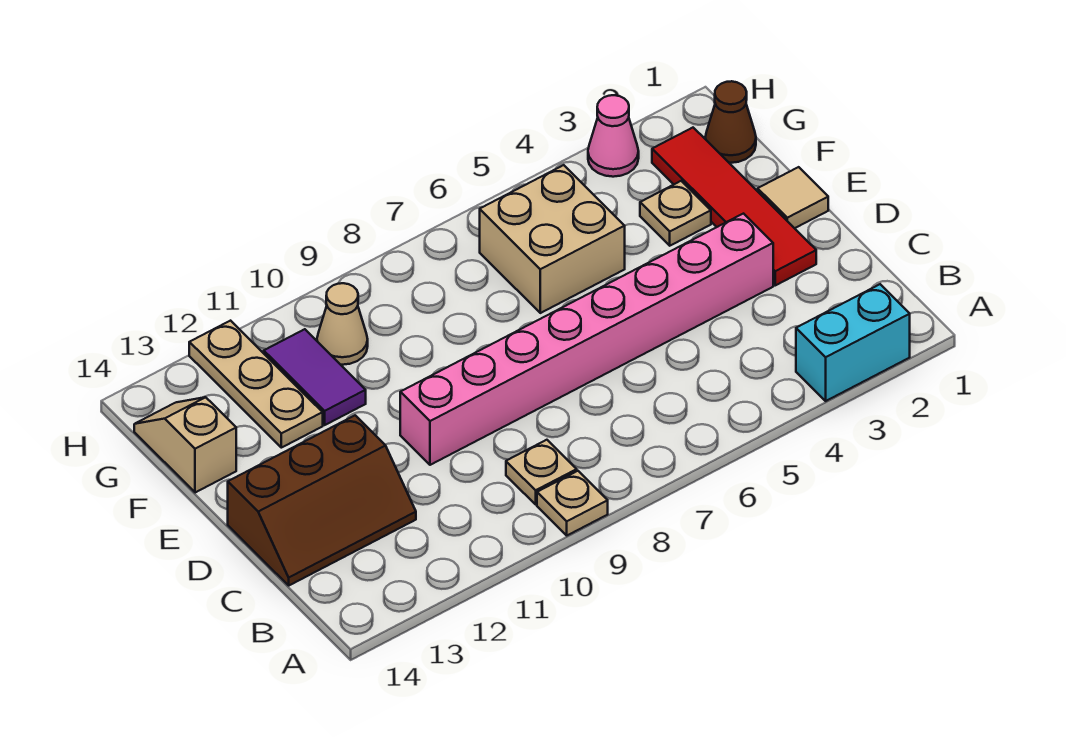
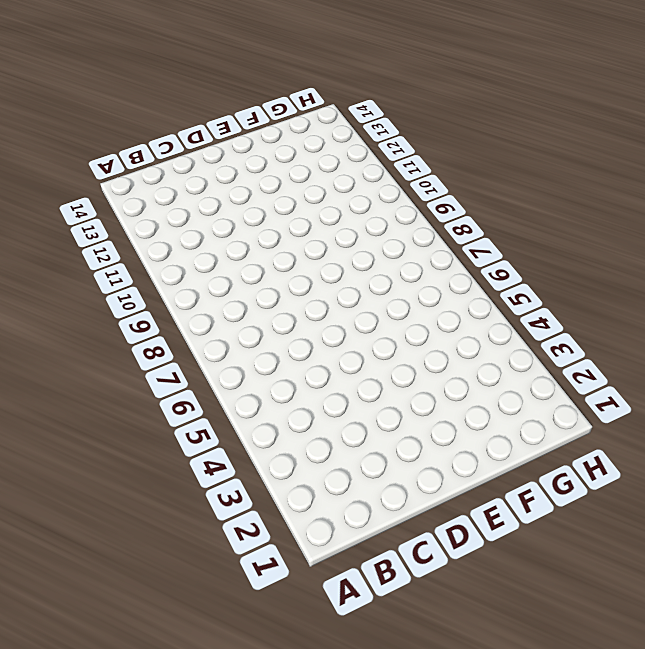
none -> cyan 1x2 brick [796,284,910,401]
none -> tan 1x1 plate [537,471,608,535]
none -> tan 1x1 plate [506,440,577,504]

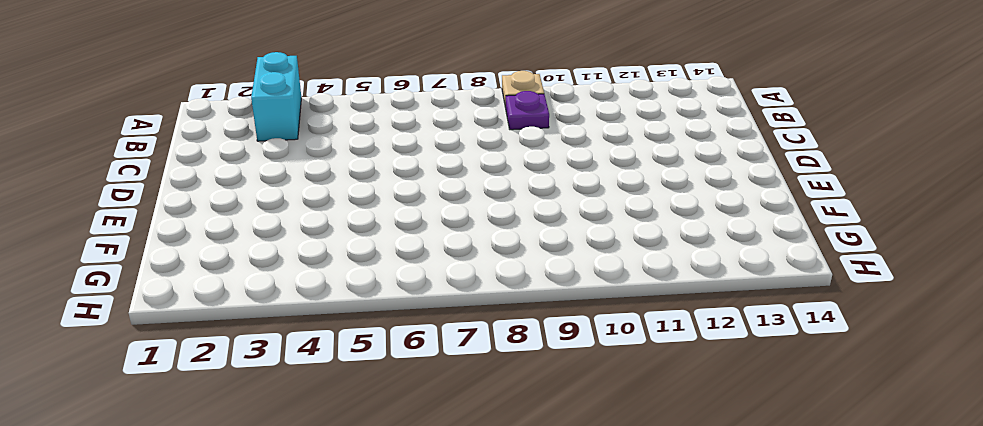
cyan 1x2 brick [251,52,301,141] -> cyan 1x2 brick turned to [796,284,910,401]
purple 1x1 plate [506,91,549,130] -> tan 1x1 plate [506,440,577,504]
none -> brown 2x3 slope [228,415,416,585]
none -> red 1x4 tile [652,128,816,285]
none -> pink 1x8 brick [400,214,773,465]

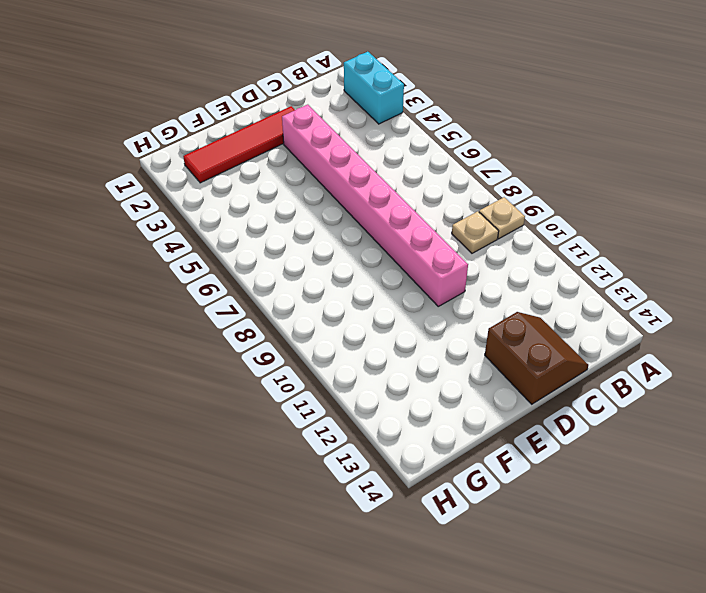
brown 2x2 slope [485,312,588,404] -> brown 2x3 slope [228,415,416,585]
none -> tan 1x1 tile [758,167,828,228]
none -> tan 1x1 plate [640,181,711,246]
none -> tan 2x2 brick [480,165,625,313]

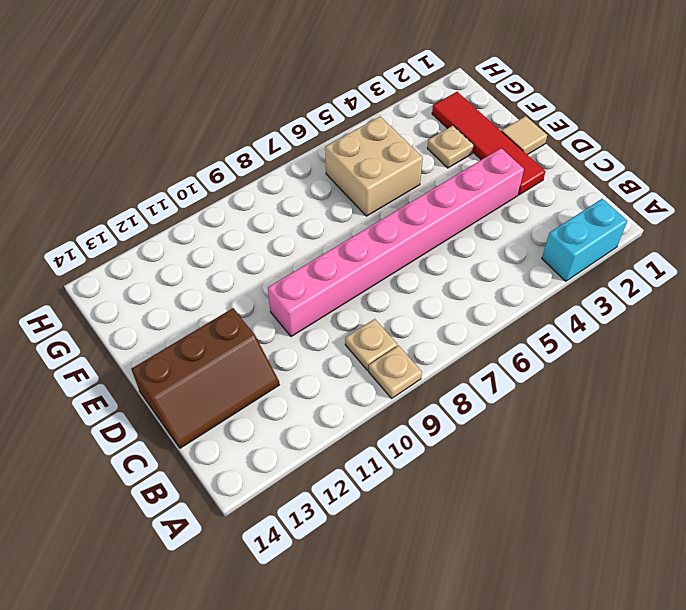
none -> purple 1x2 tile [264,329,366,425]
none -> tan 1x3 plate [189,321,323,448]
none -> tan 1x2 slope [134,397,236,493]

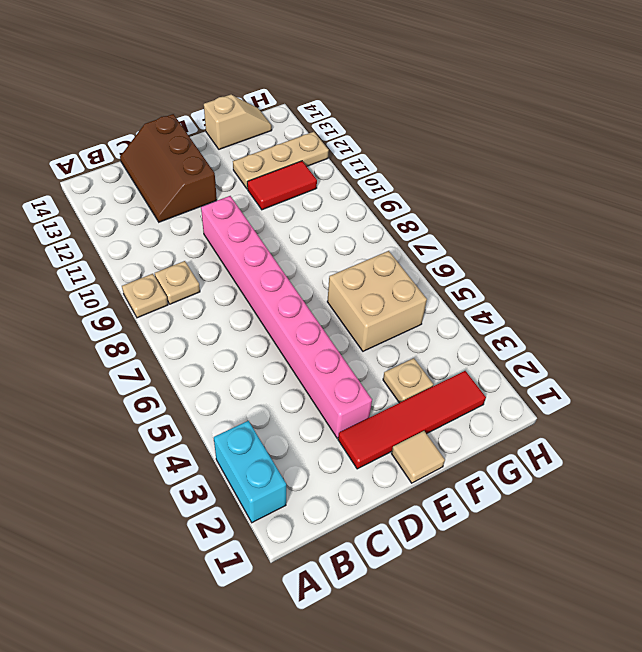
red 1x2 tile [247,161,317,210] -> purple 1x2 tile [264,329,366,425]
none -> brown 1x1 cone [705,81,756,163]
none -> tan 1x1 cone [317,283,368,365]
none -> pink 1x1 cone [588,95,639,177]

